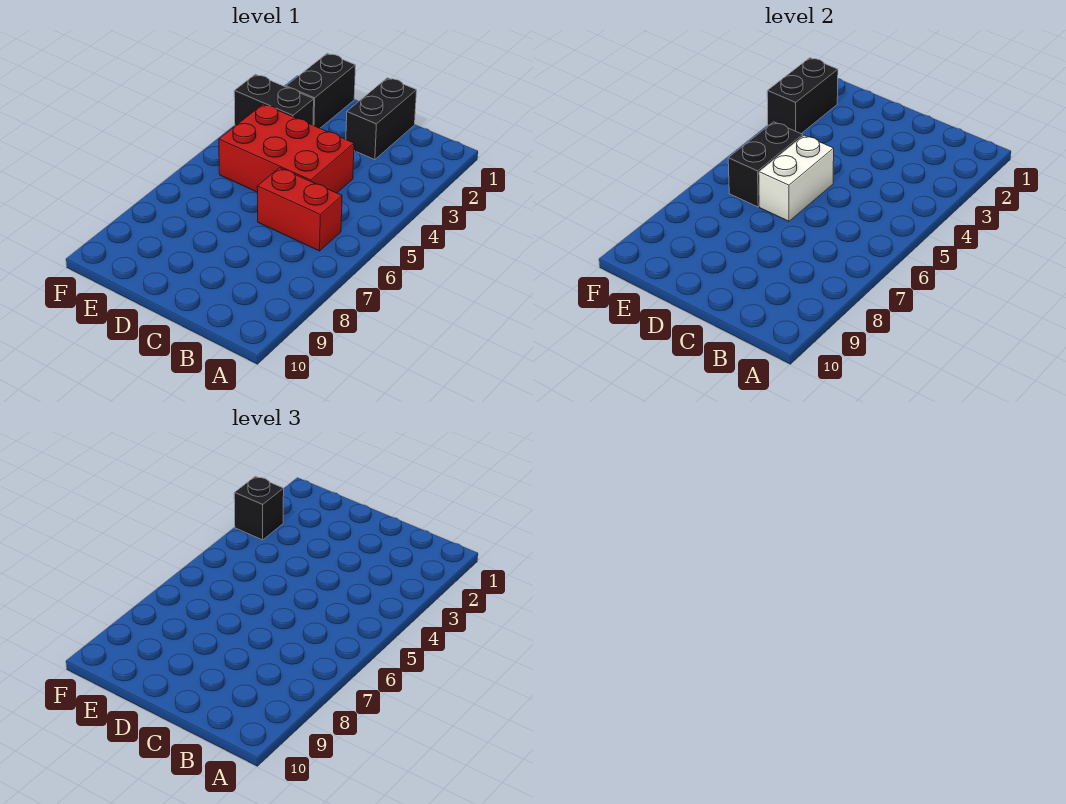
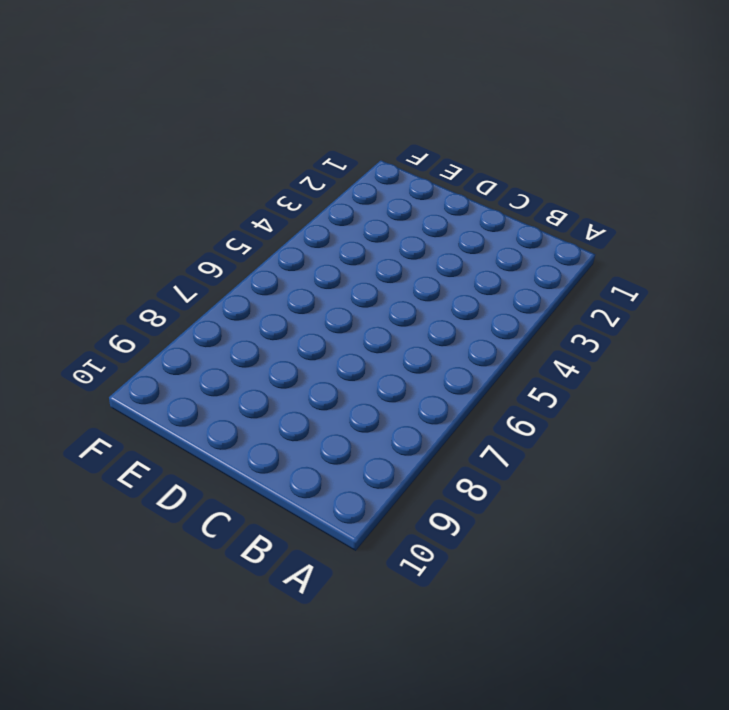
none -> red 1x2 brick [257,168,342,251]
none -> black 1x2 brick [346,78,417,160]

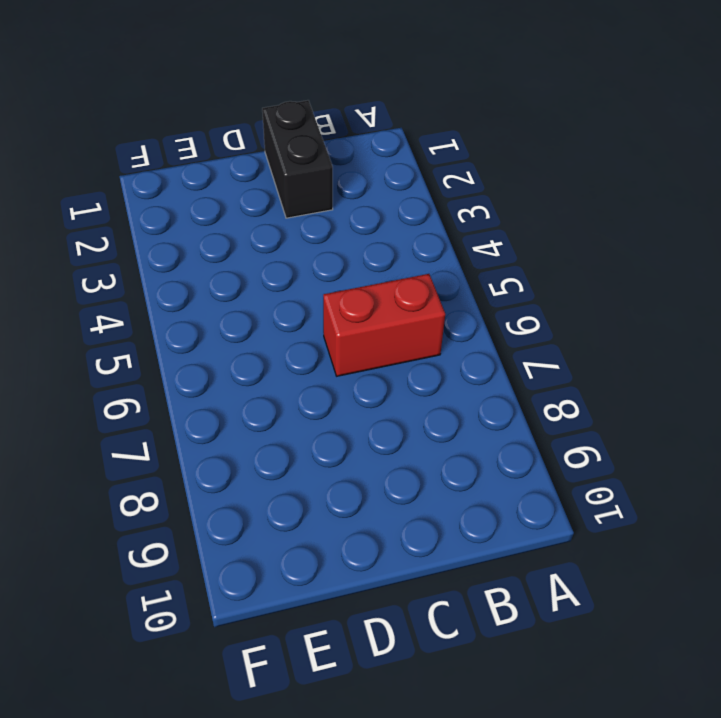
none -> red 2x3 brick [219,104,354,193]
none -> black 1x2 brick [286,53,356,128]

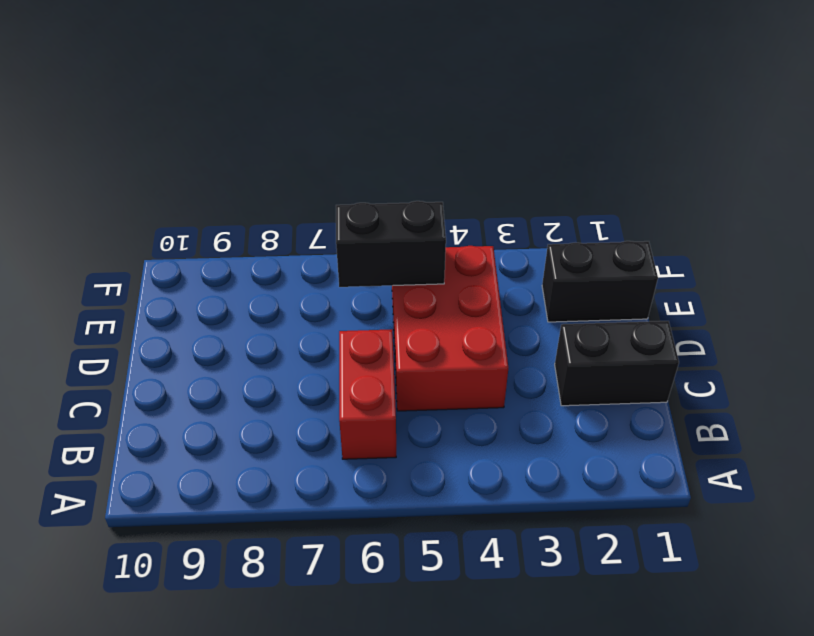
none -> black 1x2 brick [234,74,314,126]
none -> white 1x2 brick [759,135,834,221]

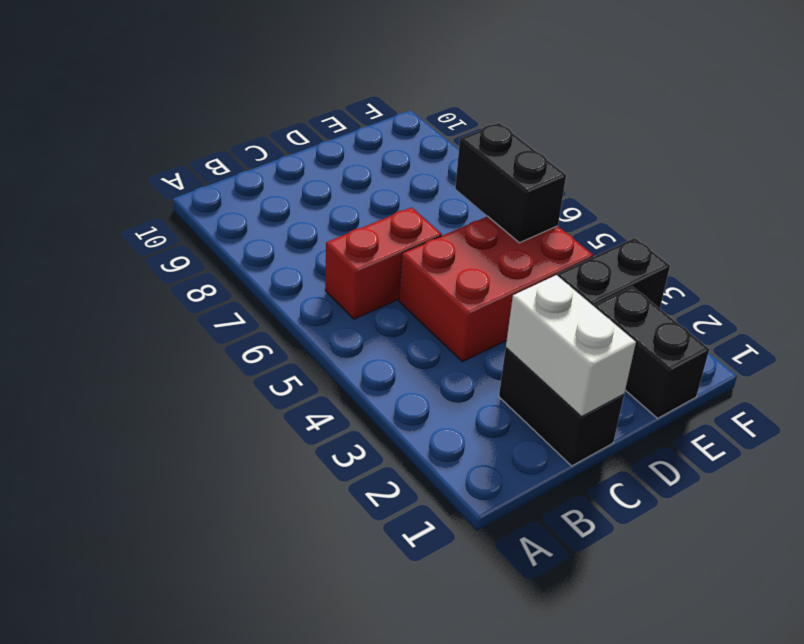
white 1x2 brick [506,275,636,417] -> white 1x2 brick moved to [759,135,834,221]
none -> black 1x2 brick [767,58,838,134]
none -> black 1x1 brick [234,476,284,540]

